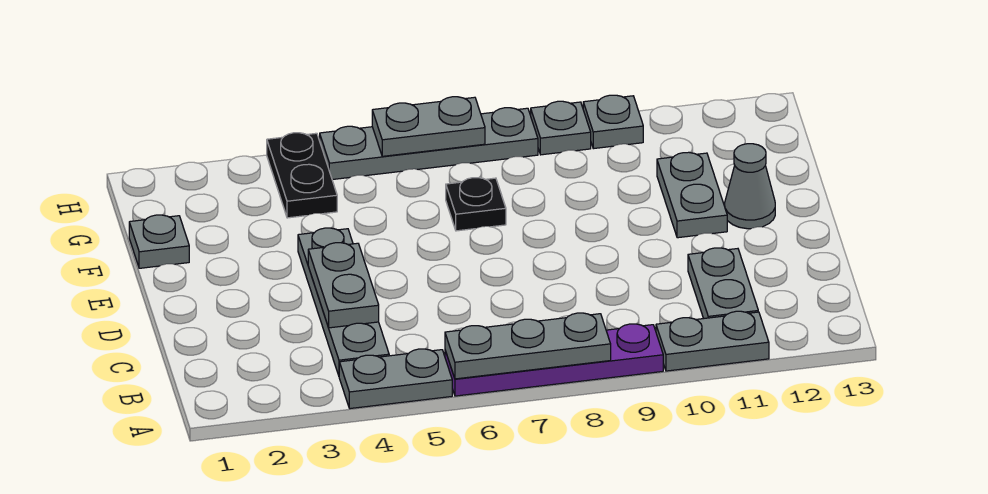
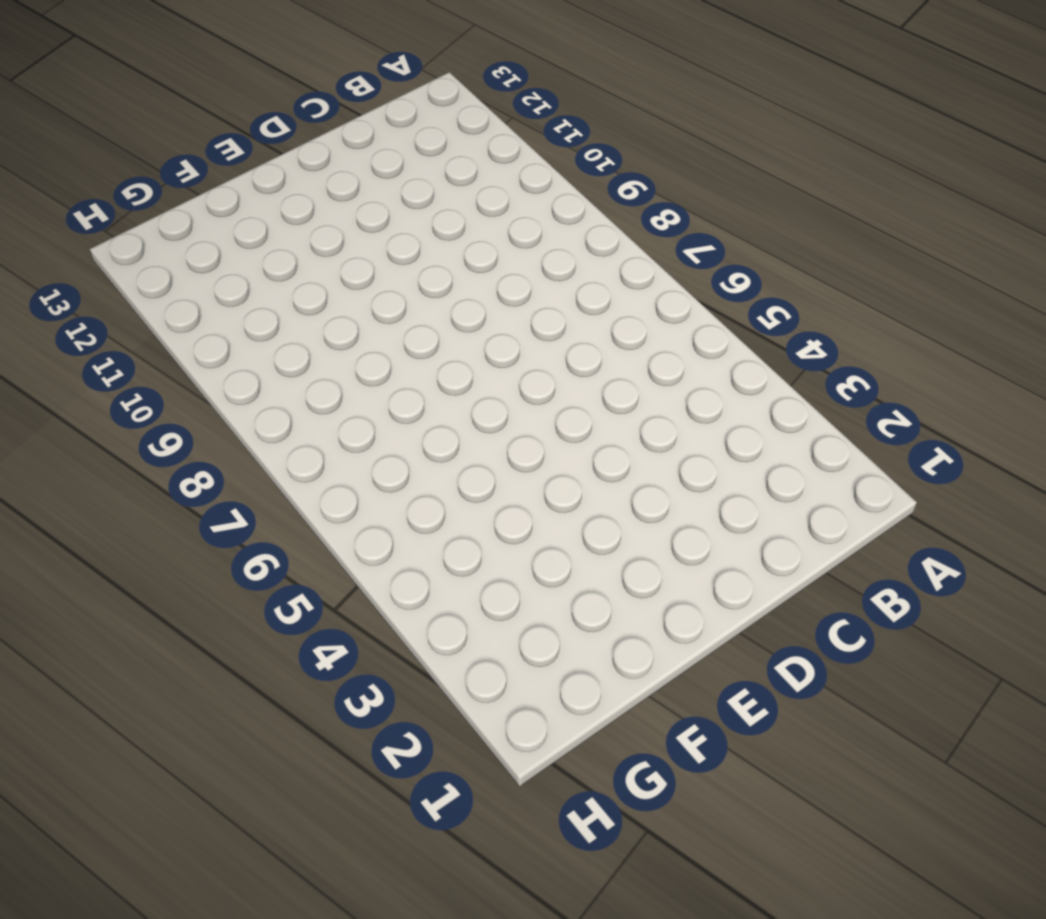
none -> grey 1x2 plate [339,349,452,409]
none -> purple 1x4 plate [445,324,663,396]
none -> grey 1x2 plate [656,311,769,371]

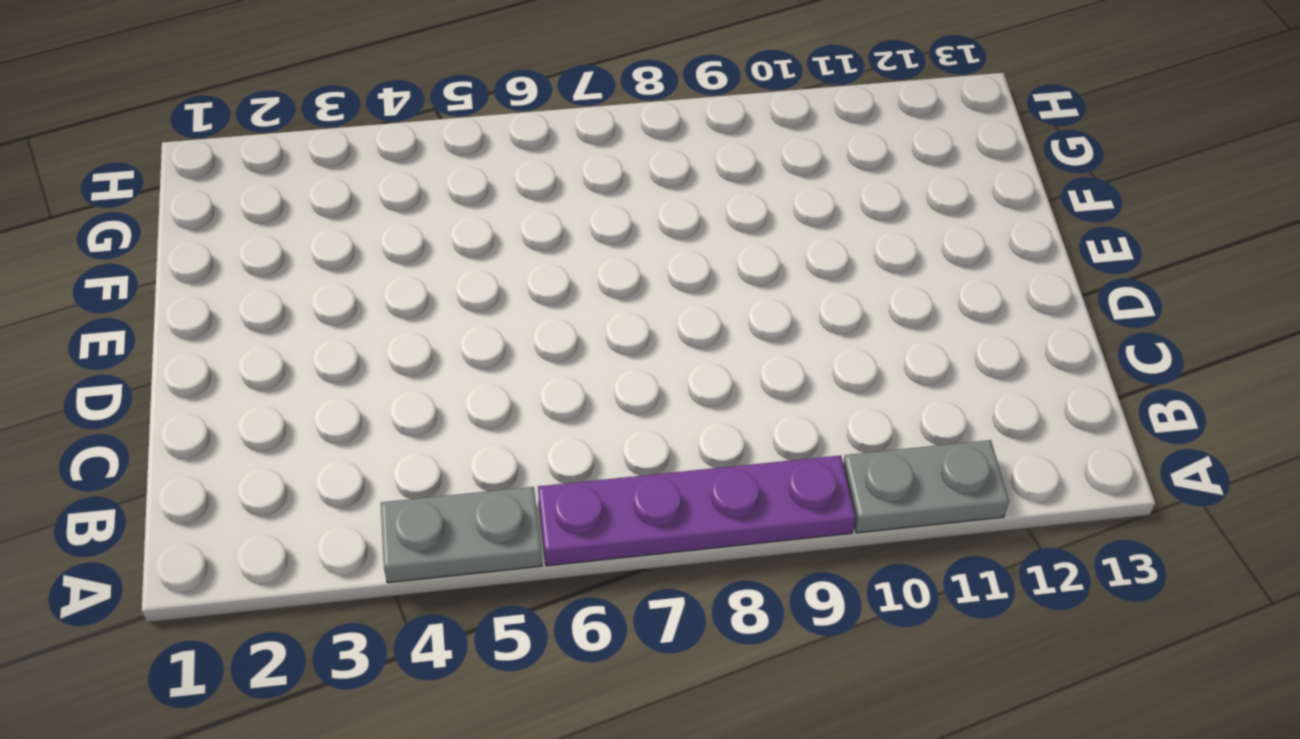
none -> grey 1x4 plate [298,228,389,375]
none -> grey 1x2 plate [688,248,758,319]
none -> grey 1x2 plate [657,152,727,238]

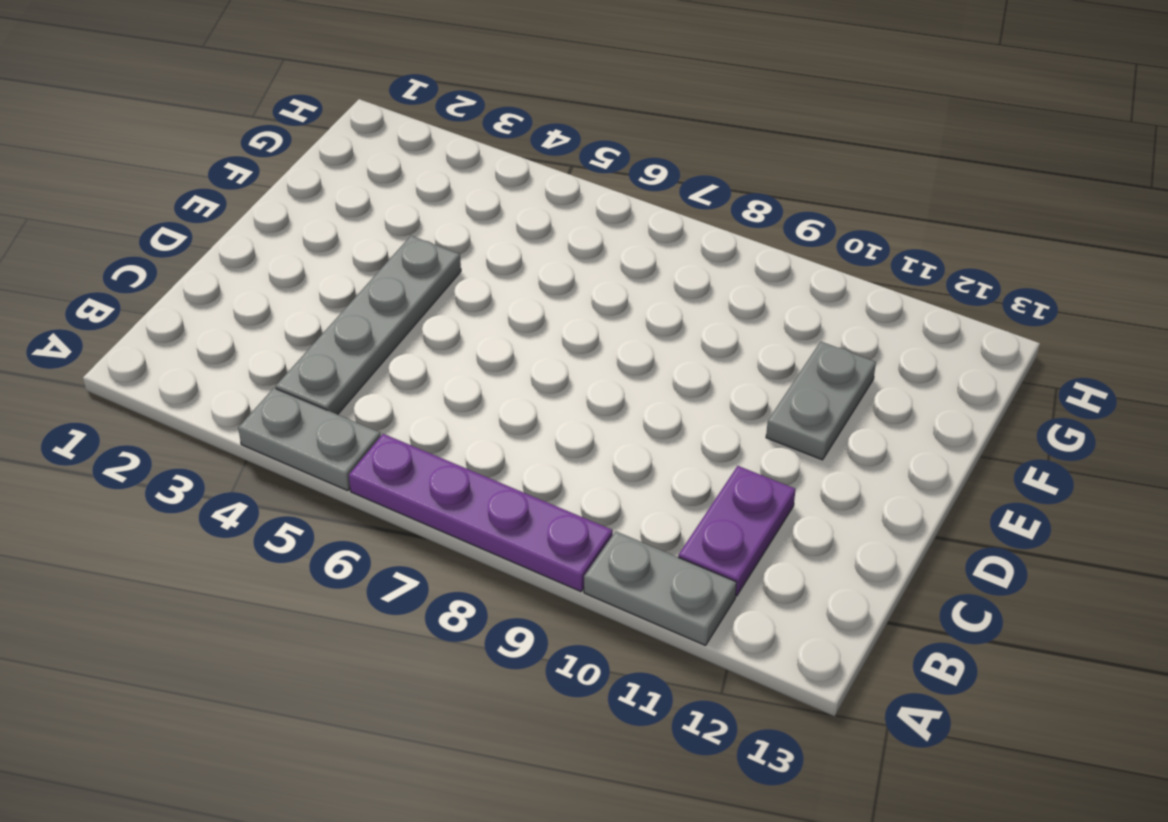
purple 1x2 plate [678,466,796,596] -> grey 1x2 plate [688,248,758,319]
none -> grey 1x1 cone [725,144,775,229]
none -> grey 1x1 plate [129,215,189,268]
none -> black 1x1 plate [446,178,506,231]

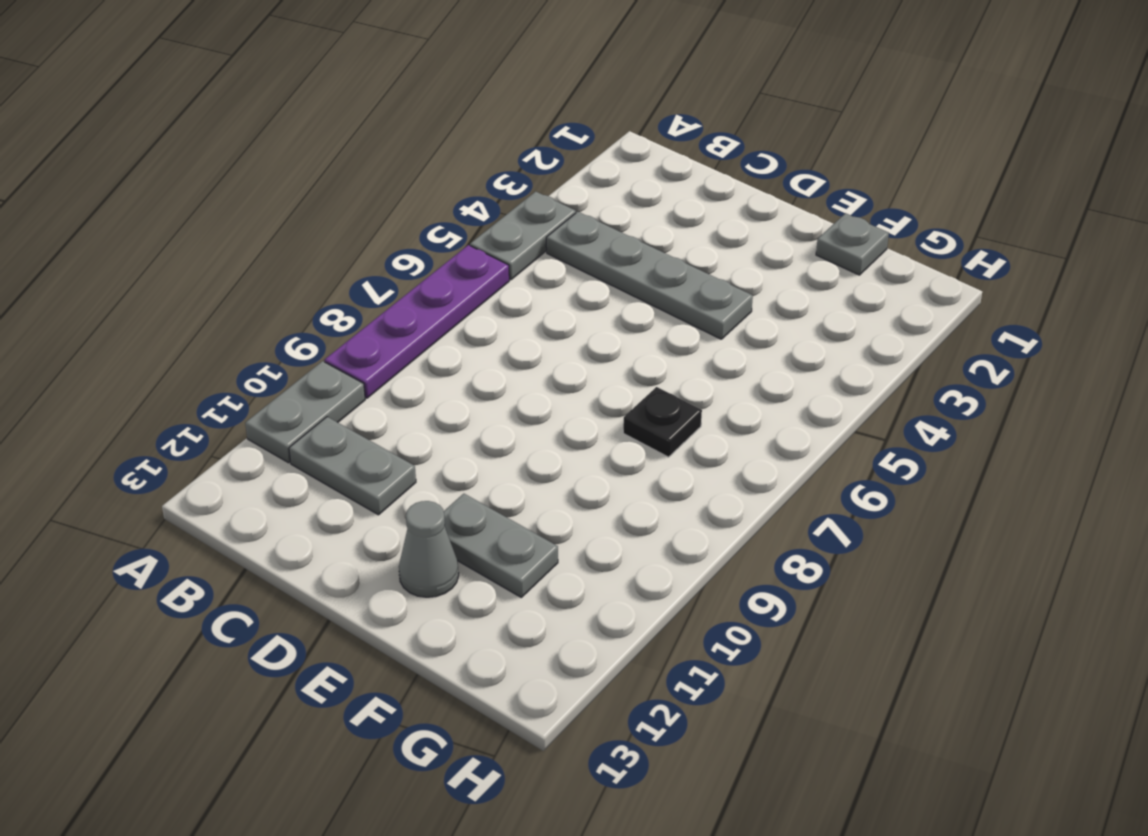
none -> black 1x2 plate [267,133,337,218]
none -> grey 1x4 plate [320,108,538,180]
none -> grey 1x1 plate [531,101,591,155]

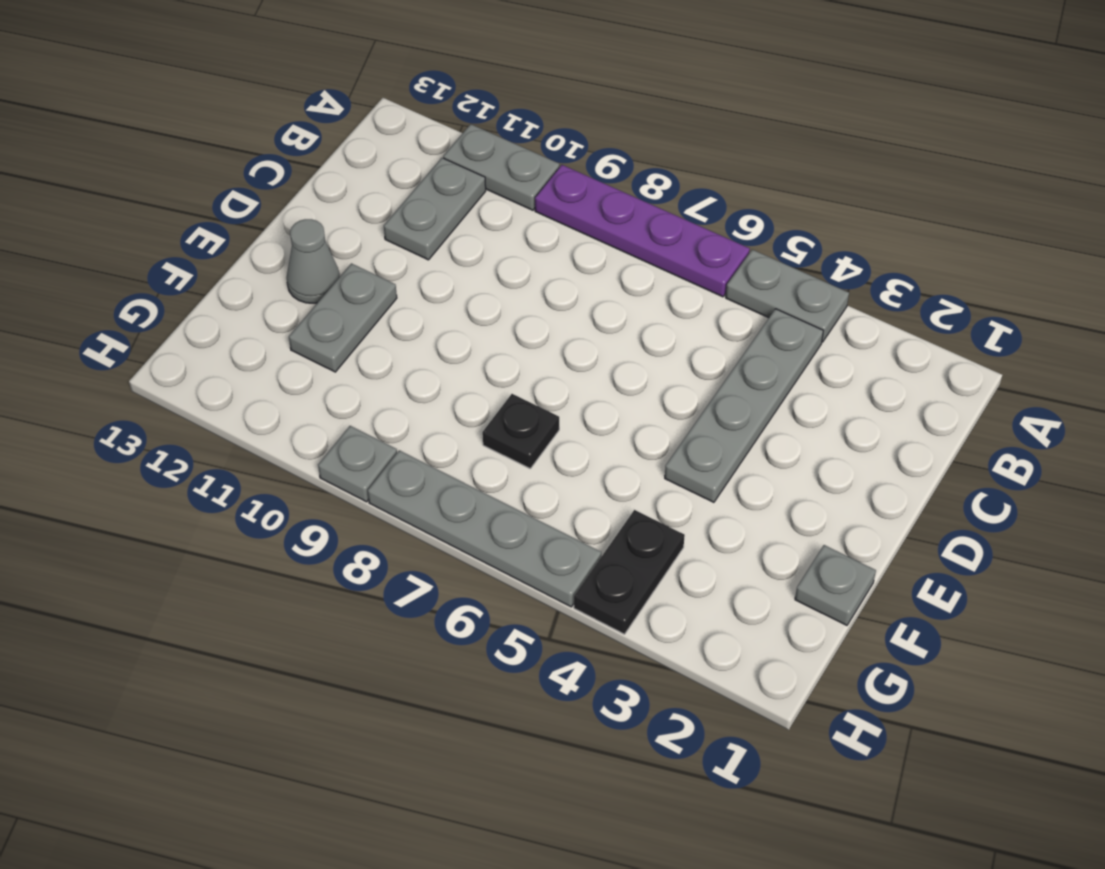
none -> grey 1x1 plate [583,95,643,149]
none -> grey 1x3 plate [445,313,611,379]
none -> grey 1x2 plate [308,243,379,328]

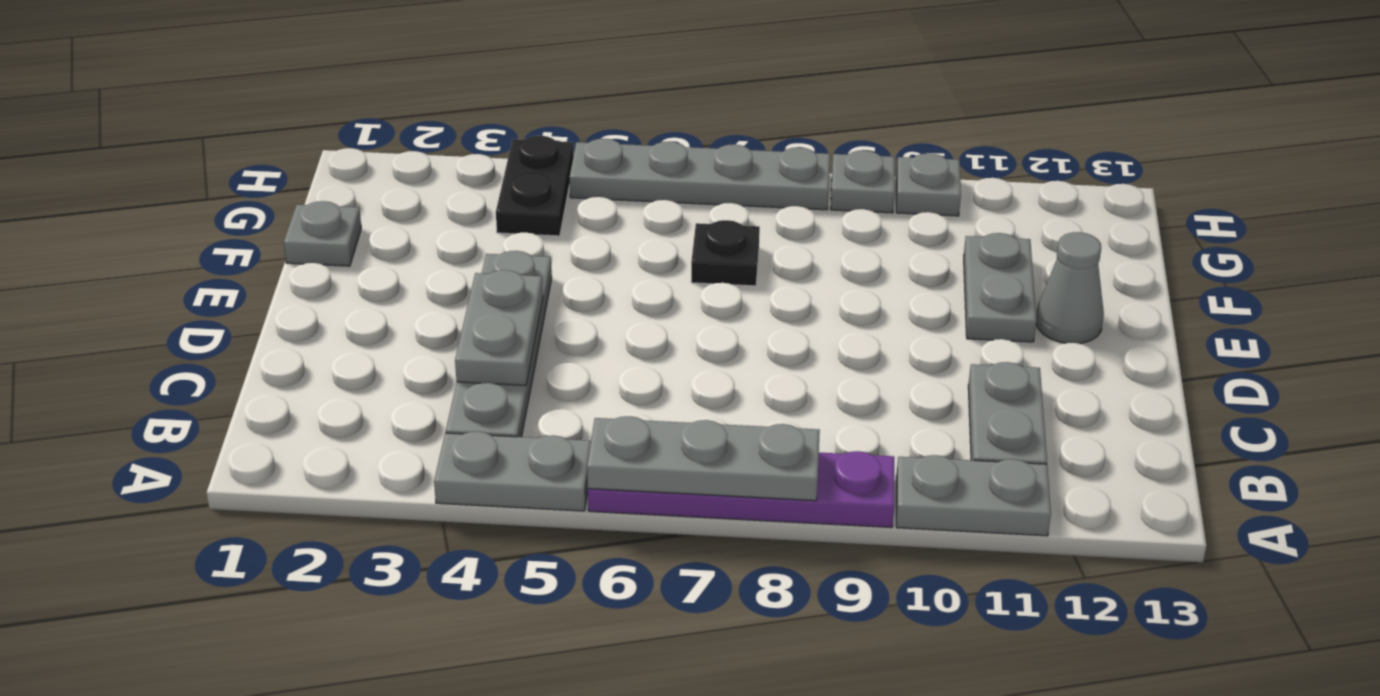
none -> grey 1x2 plate [372,97,485,156]

